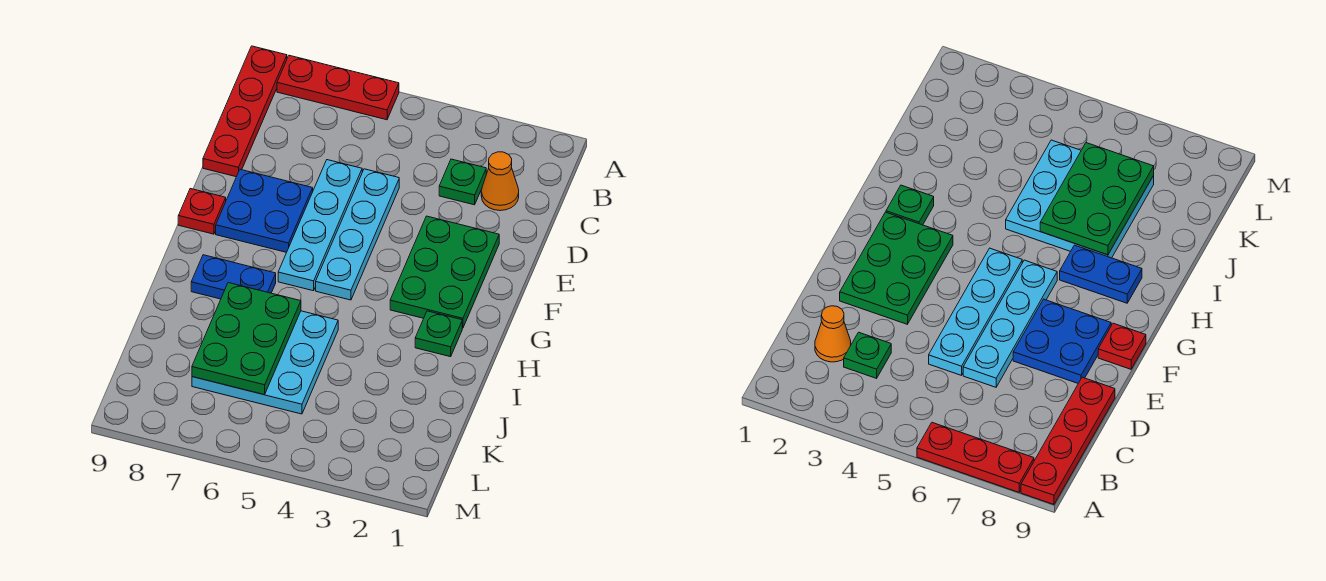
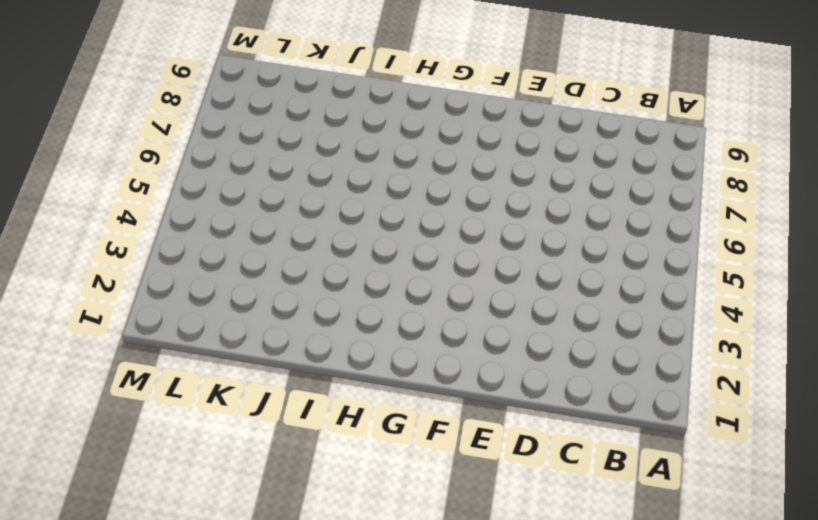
none -> red 1x3 plate [277,55,399,120]
none -> red 1x4 plate [203,46,287,177]
none -> orange 1x1 cone [481,152,519,211]

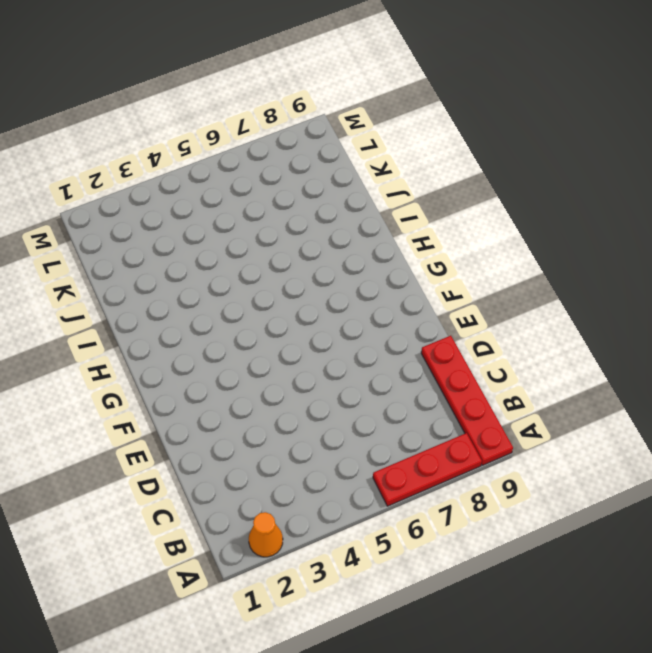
orange 1x1 cone [249,512,283,557] -> orange 1x1 cone moved to [481,152,519,211]
none -> green 1x1 plate [439,159,486,205]
none -> cyan 1x4 plate [316,169,399,300]
none -> cyan 1x4 plate [278,160,362,291]

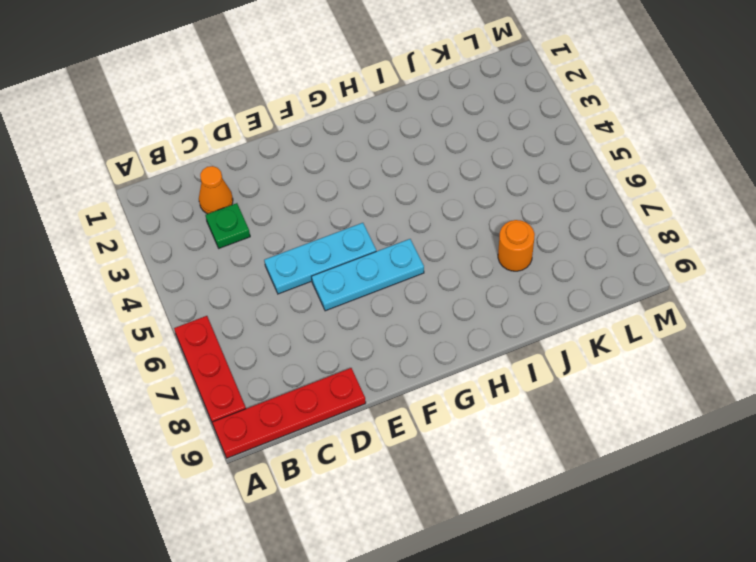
cyan 1x3 plate [264,223,376,294] -> cyan 1x4 plate [316,169,399,300]
cyan 1x3 plate [311,239,424,311] -> cyan 1x4 plate [278,160,362,291]
orange 1x1 round brick [498,220,535,271] -> cyan 3x3 plate [192,311,338,414]
none -> green 2x3 plate [390,216,499,328]
none -> blue 2x2 plate [216,169,313,252]
none -> red 1x1 plate [178,189,226,234]

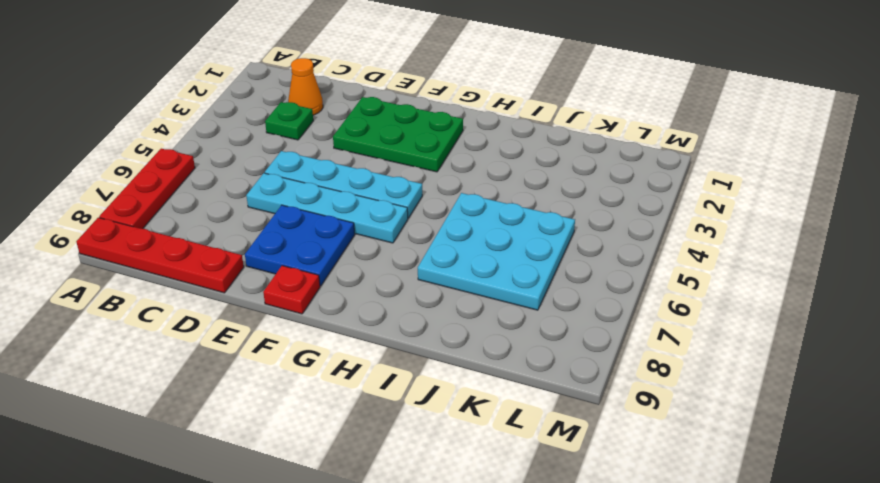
none -> green 1x1 plate [415,311,462,357]
none -> blue 1x2 plate [191,255,276,299]
none -> green 2x3 plate [192,283,301,395]

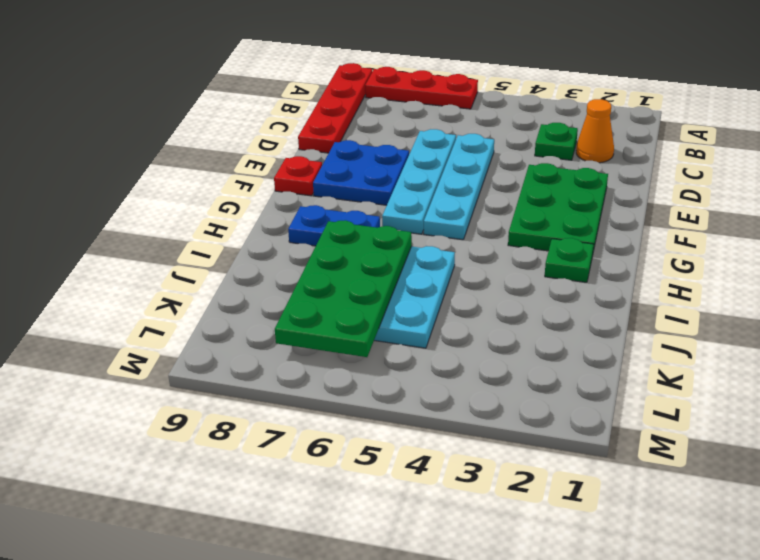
green 2x4 plate [275,220,412,357] -> green 2x3 plate [192,283,301,395]

